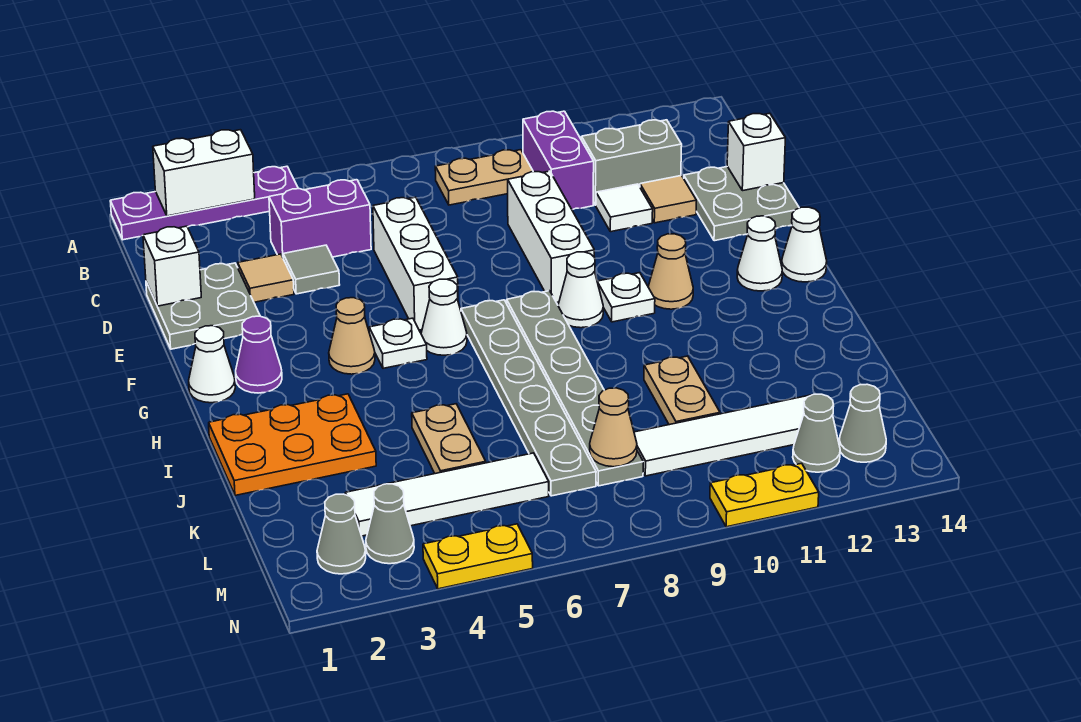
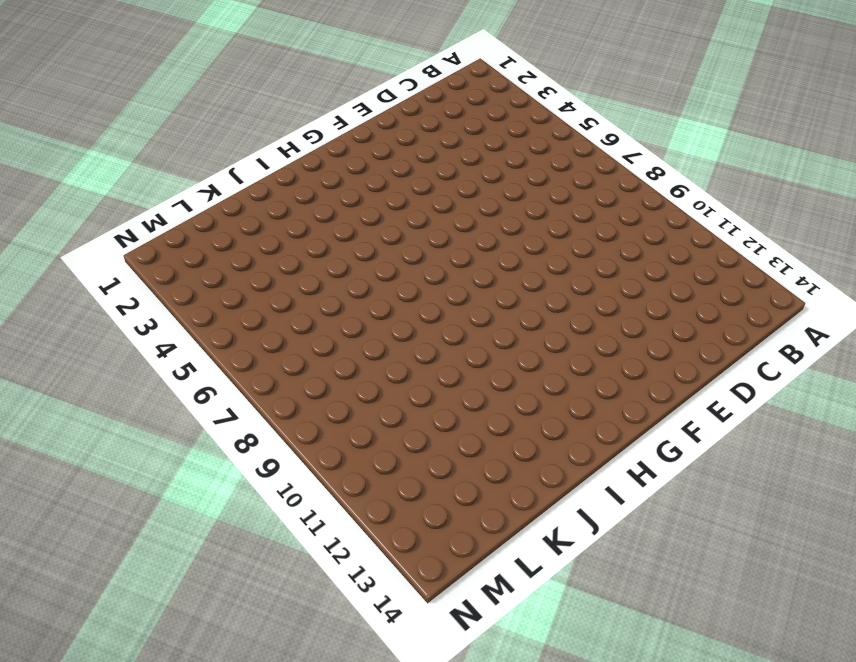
none -> purple 1x4 plate [110,166,298,240]
none -> tan 1x2 plate [435,150,533,205]
none -> purple 1x2 brick [523,111,594,210]
none -> purple 1x2 brick [269,180,371,257]

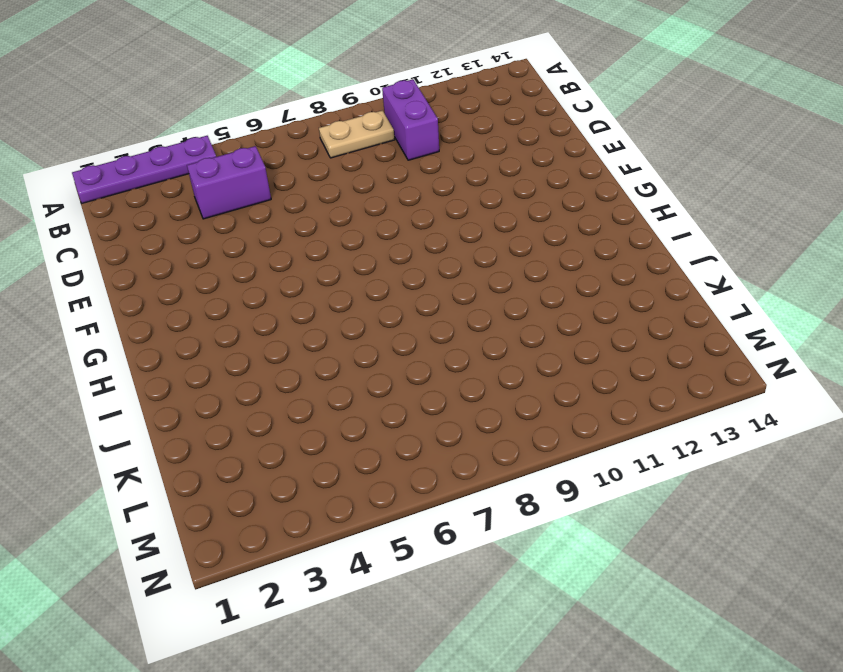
none -> grey 1x2 brick [581,120,682,205]
none -> grey 2x2 plate [146,263,260,349]
none -> tan 1x1 tile [238,254,294,302]
none -> grey 1x1 tile [283,245,340,294]

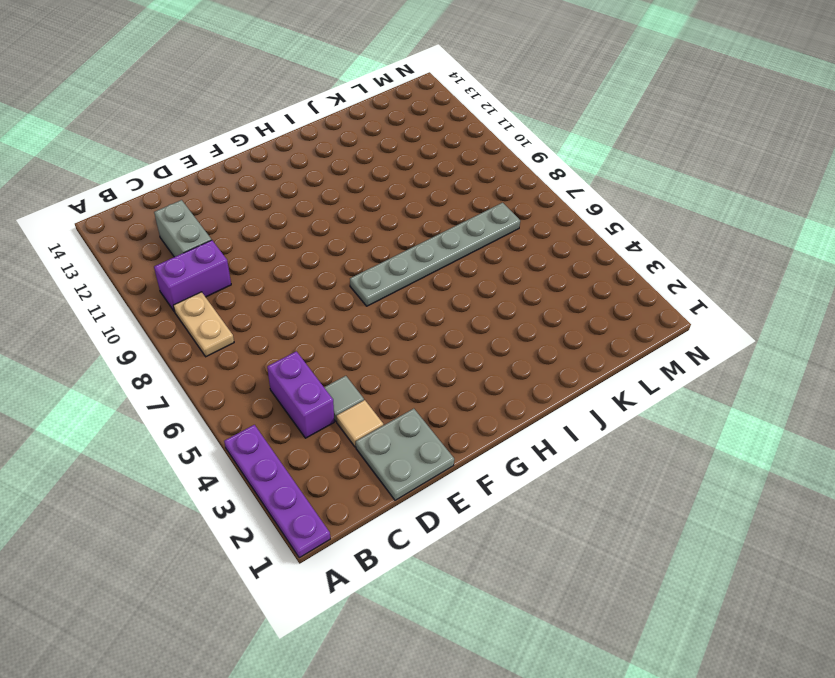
none -> white 1x3 brick [373,197,458,330]
none -> white 1x3 brick [508,171,594,303]
none -> white 1x1 tile [596,184,653,232]
none -> tan 1x1 tile [640,176,696,223]

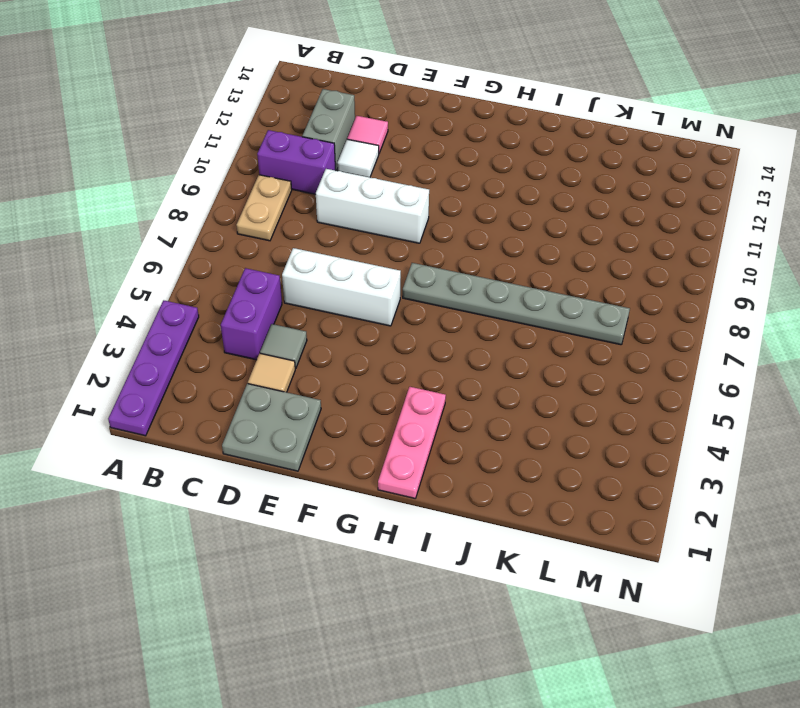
pink 1x1 tile [347,116,388,153] -> tan 1x1 tile [640,176,696,223]
pink 1x3 plate [378,387,446,498] -> none
none -> grey 2x2 plate [684,167,799,241]
none -> white 1x1 cone [189,326,235,403]
none -> purple 1x1 cone [236,316,282,393]
none -> tan 1x1 cone [329,298,375,374]

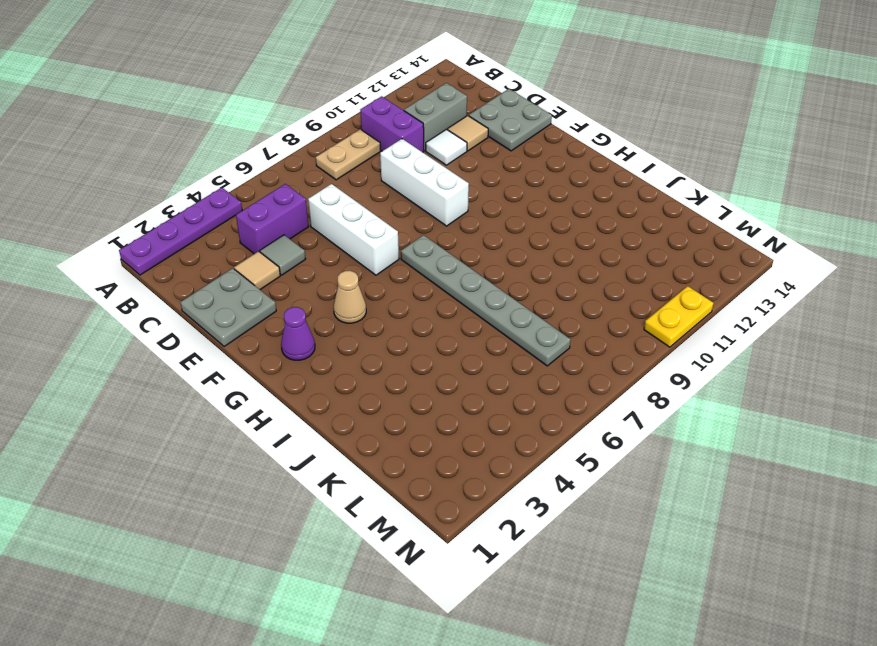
none -> white 1x1 cone [189,326,235,403]
none -> white 1x1 plate [369,318,427,368]
none -> white 1x1 cone [421,279,467,355]
none -> grey 1x6 plate [507,291,643,486]

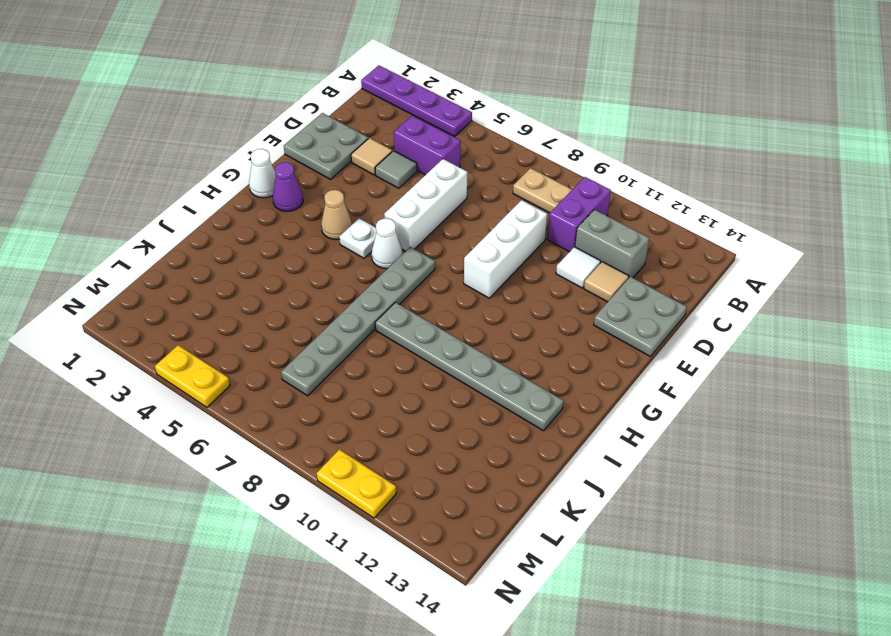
grey 1x6 plate [375,302,564,431] -> grey 1x6 plate turned to [507,291,643,486]
none -> white 1x1 cone [558,252,603,328]
none -> white 1x1 plate [597,273,655,322]
none -> tan 1x1 cone [648,234,693,309]
none -> white 1x1 cone [737,216,782,291]

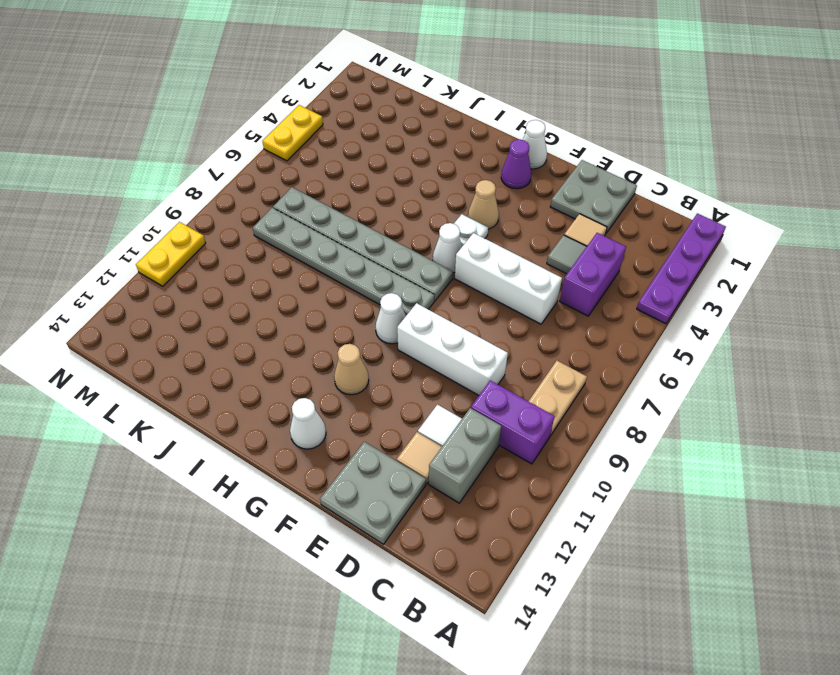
none -> white 1x1 plate [597,273,655,322]
none -> white 1x1 cone [782,207,827,282]
none -> orange 2x3 plate [209,394,376,495]
none -> tan 1x2 plate [412,404,486,474]

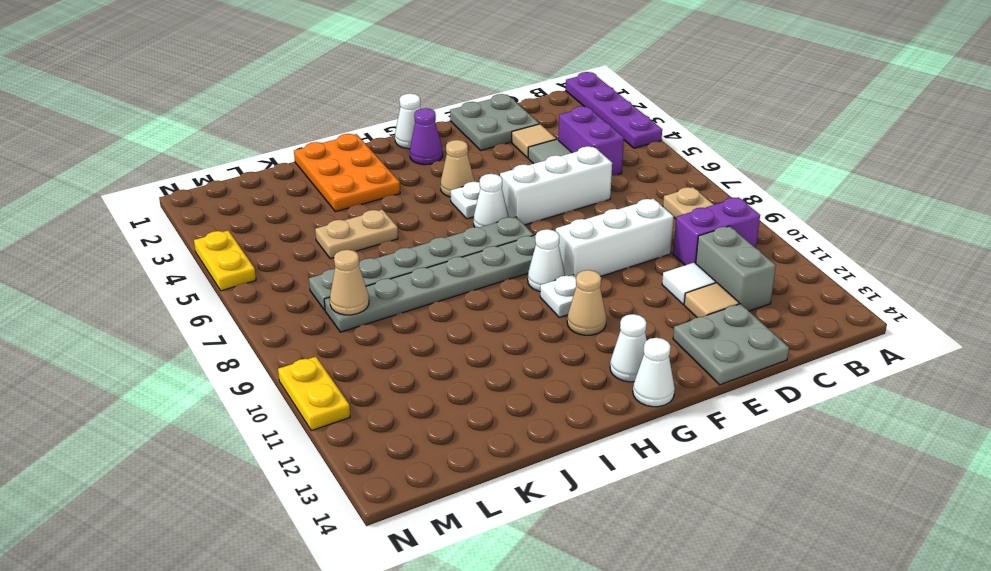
none -> tan 1x2 plate [644,356,720,425]
none -> white 1x4 tile [345,453,549,536]
none -> white 1x4 tile [634,395,811,476]
none -> grey 1x1 cone [317,494,366,574]

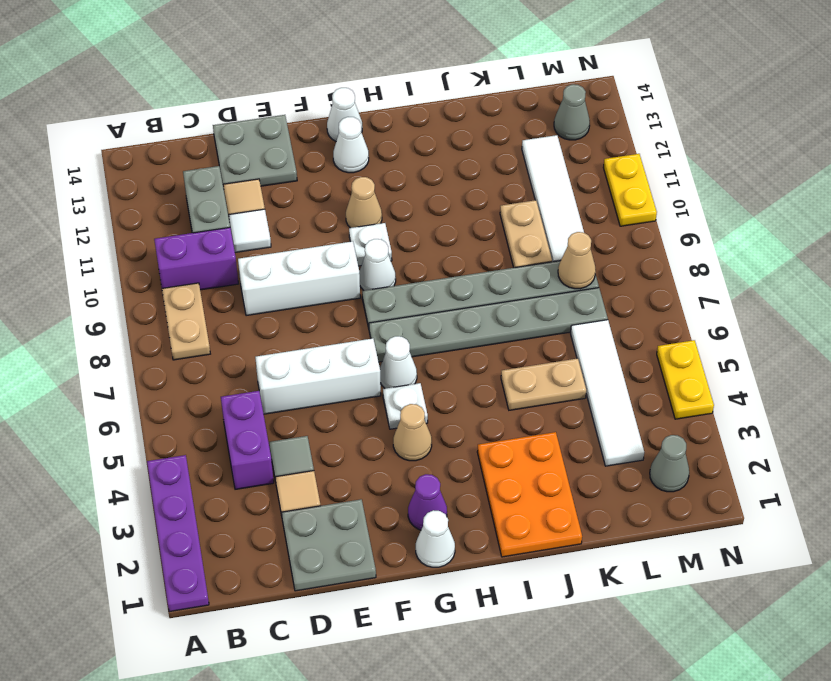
tan 1x2 plate [500,200,552,268] -> tan 1x2 plate turned to [644,356,720,425]
none -> grey 1x1 cone [366,484,414,564]
none -> grey 1x1 cone [793,394,840,472]
none -> white 1x2 brick [153,130,255,216]
none -> white 1x1 brick [143,226,201,306]

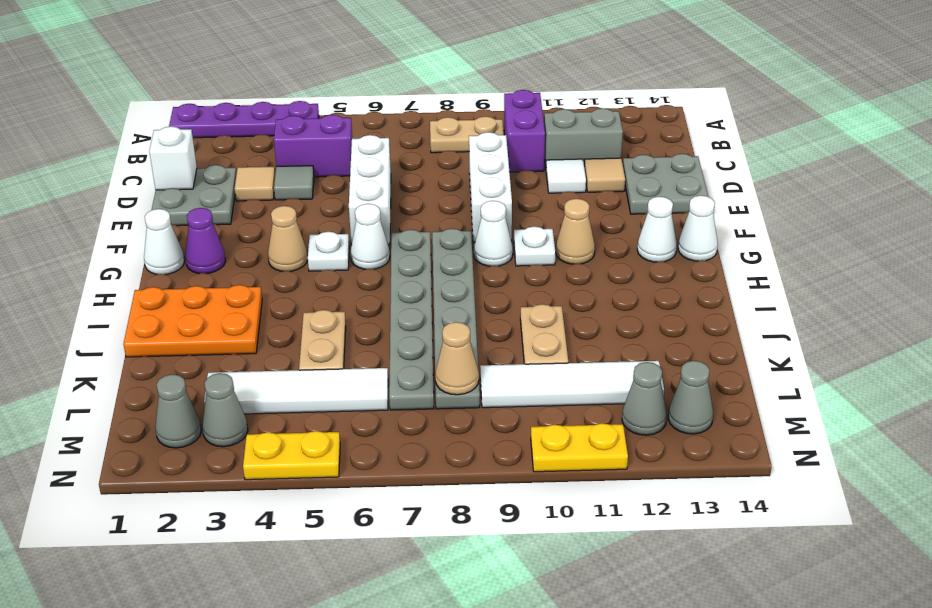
none -> white 1x2 brick [153,130,255,216]
none -> white 1x1 brick [727,113,785,191]

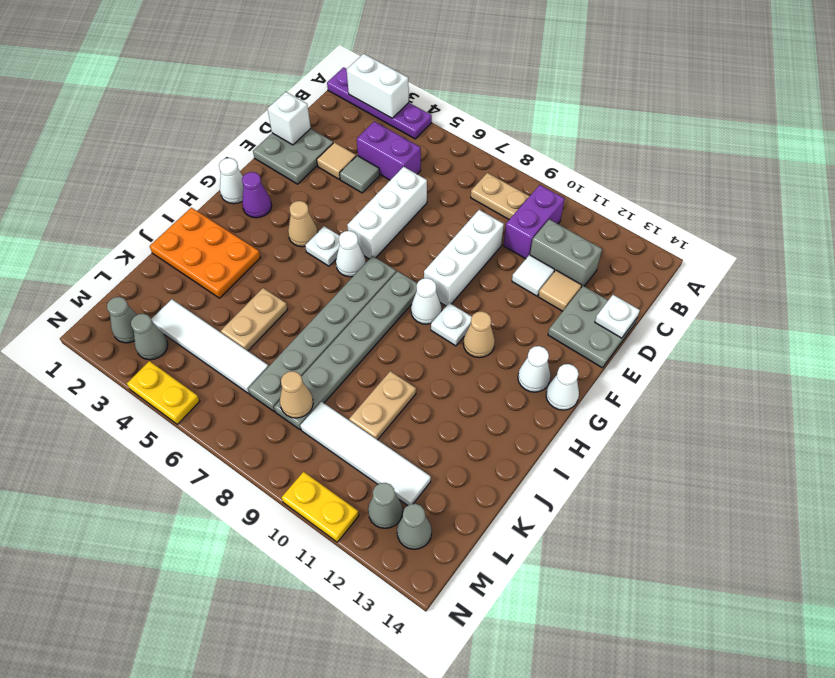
white 1x1 plate [595,295,640,338] -> white 1x1 brick [727,113,785,191]

